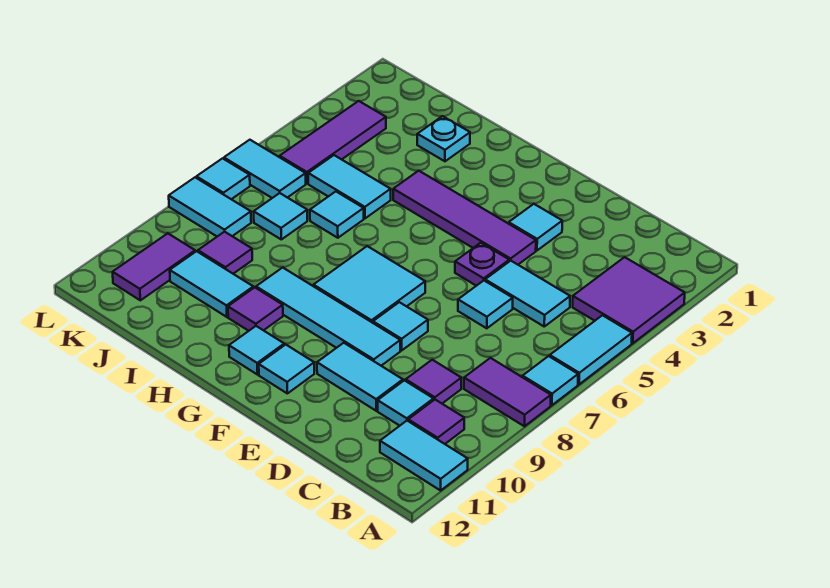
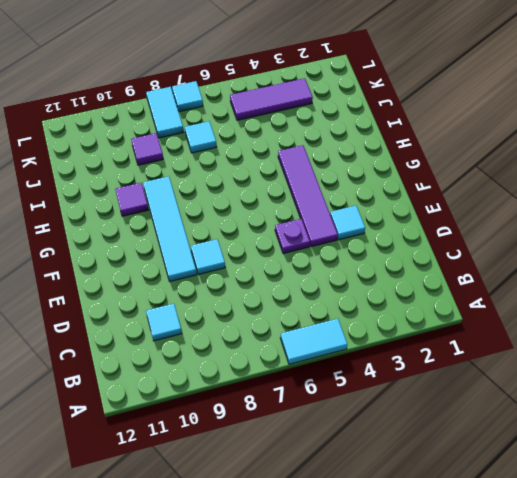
none -> purple 2x2 tile [573,257,685,343]
none -> cyan 1x1 tile [523,356,578,405]
none -> purple 1x2 tile [464,358,551,426]
none -> cyan 1x2 tile [380,421,468,490]

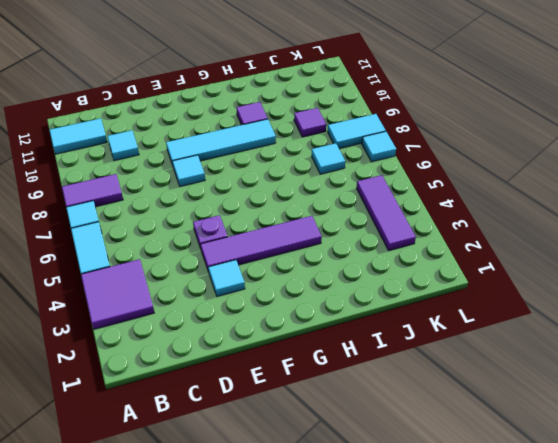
none -> purple 1x1 tile [408,400,464,444]
none -> cyan 1x2 tile [485,261,570,326]
none -> purple 1x1 tile [406,360,461,403]
none -> cyan 1x1 tile [458,281,513,328]

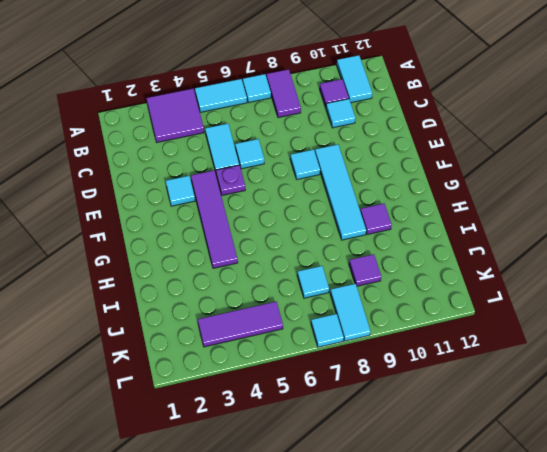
none -> purple 1x1 tile [406,360,461,403]
none -> cyan 1x2 tile [317,343,403,411]
none -> cyan 2x2 tile [313,246,425,323]
none -> cyan 1x1 tile [259,345,314,393]

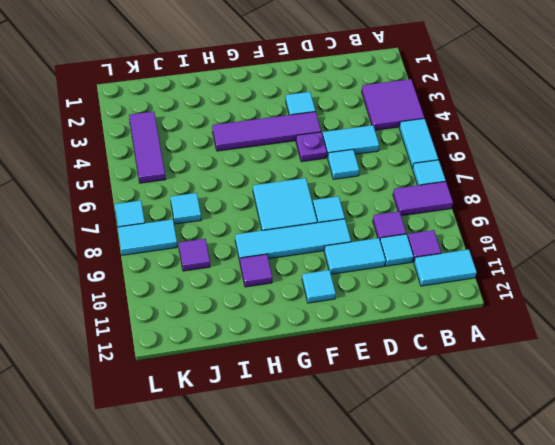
none -> cyan 1x1 tile [229,326,284,375]
none -> cyan 1x1 plate [417,116,470,161]
none -> cyan 1x2 tile [308,155,391,218]
none -> cyan 1x1 tile [310,192,364,238]

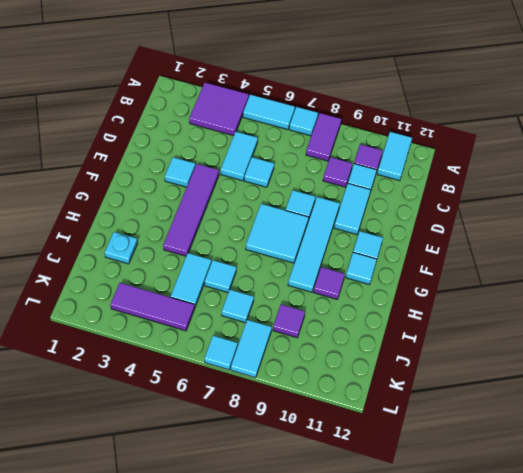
none -> purple 1x1 plate [455,243,509,286]
none -> cyan 1x2 tile [170,251,253,317]
none -> cyan 1x2 tile [224,140,306,198]
none -> purple 1x2 tile [113,233,195,300]

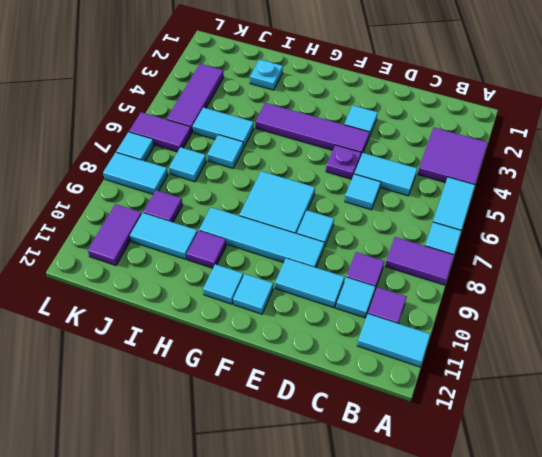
purple 1x2 tile [129,112,192,152] -> cyan 1x2 tile [224,140,306,198]

